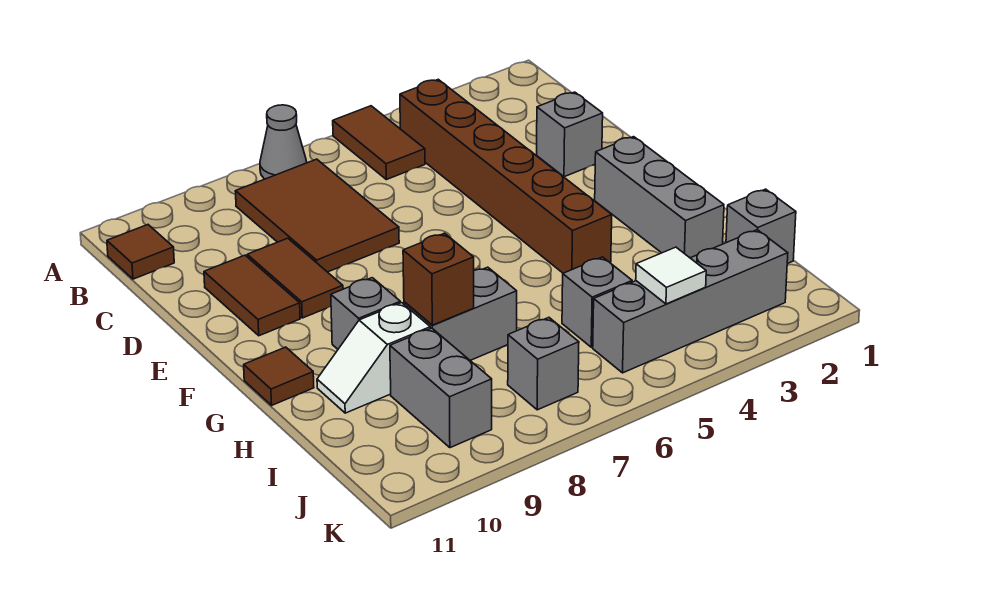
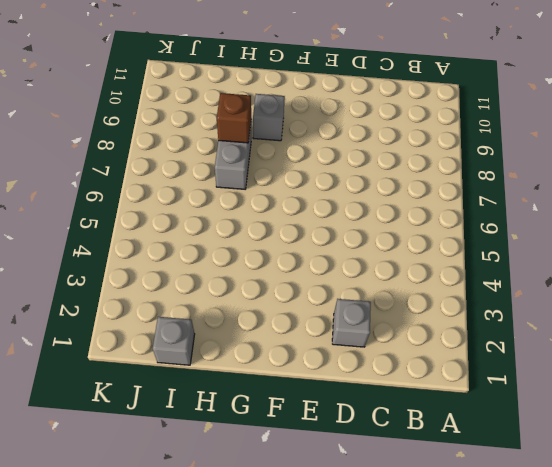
none -> brown 1x2 tile [333,106,425,180]
none -> grey 1x1 cone [260,105,307,179]
none -> brown 1x6 brick [400,79,612,273]

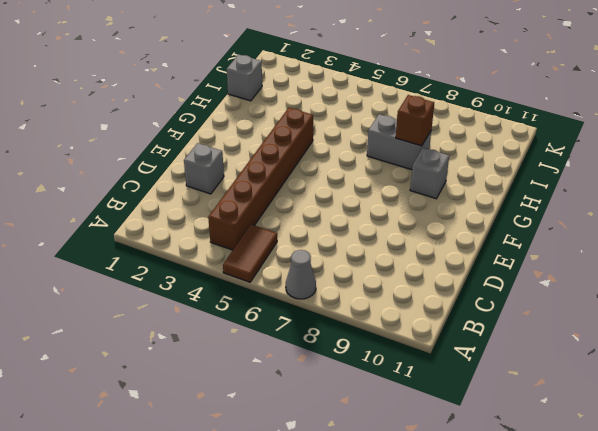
none -> brown 2x3 tile [235,159,399,272]
none -> brown 1x1 tile [107,225,174,279]
none -> brown 1x2 tile [247,238,343,318]

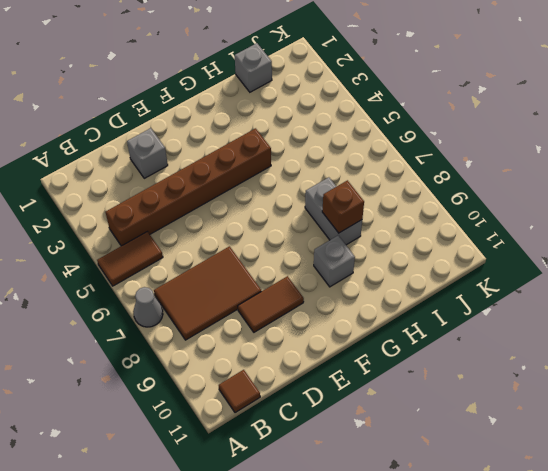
none -> brown 1x2 tile [204,255,300,336]
none -> grey 1x3 brick [595,137,724,258]
none -> brown 1x1 tile [244,347,314,405]

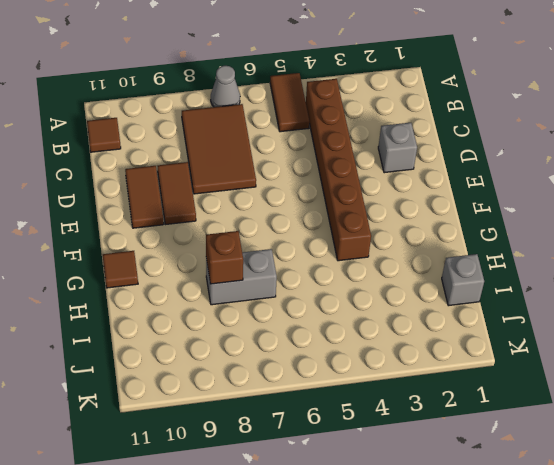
none -> grey 1x3 brick [595,137,724,258]
none -> grey 1x1 brick [331,278,400,349]
none -> white 1x2 slope [317,303,430,413]

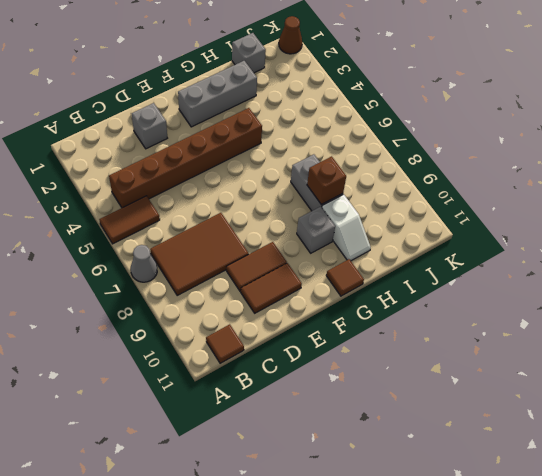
brown 1x1 cone [279,16,302,54] -> none
none -> grey 1x1 brick [562,257,632,347]
none -> grey 1x2 brick [390,328,492,448]
none -> grey 1x4 brick [593,230,788,373]

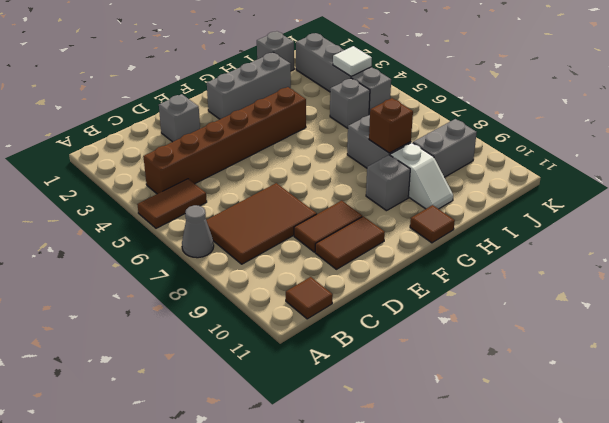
none -> grey 1x1 brick [508,318,579,410]

